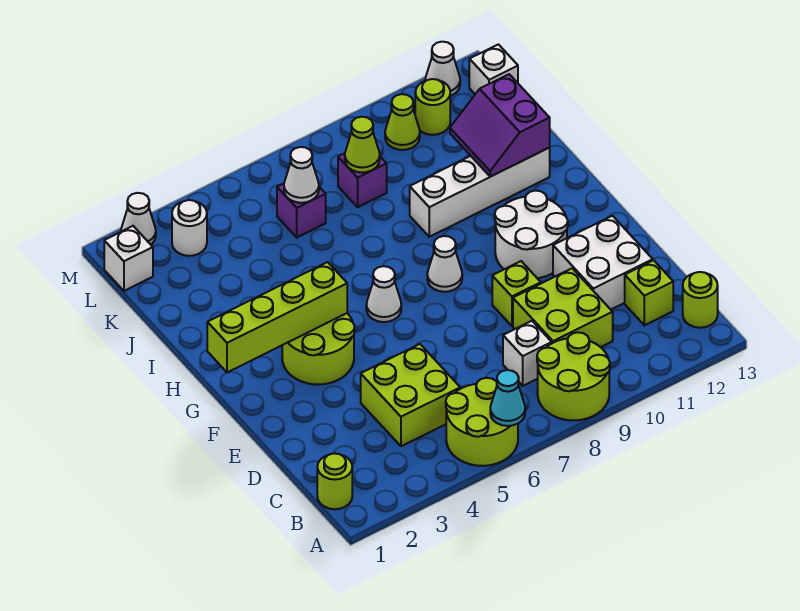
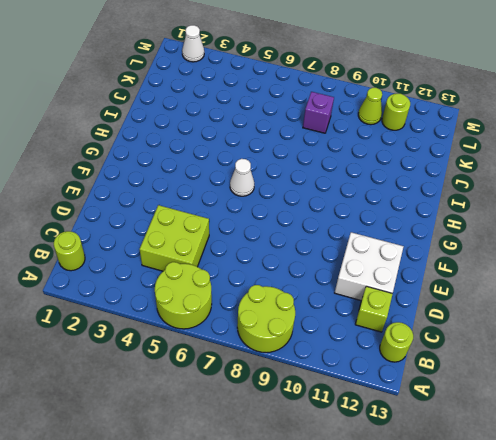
none -> white 1x1 brick [503,321,552,386]
none -> lime 2x2 brick [513,268,613,347]
none -> lime 1x1 brick [492,261,541,326]

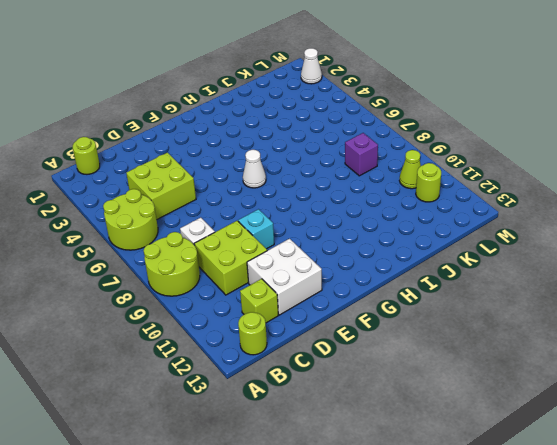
cyan 1x1 brick [238,209,274,249] -> lime 1x1 brick [492,261,541,326]
none -> lime 2x2 round brick [282,313,355,385]
none -> white 2x2 round brick [495,191,568,278]
none -> white 1x1 cone [427,236,462,292]

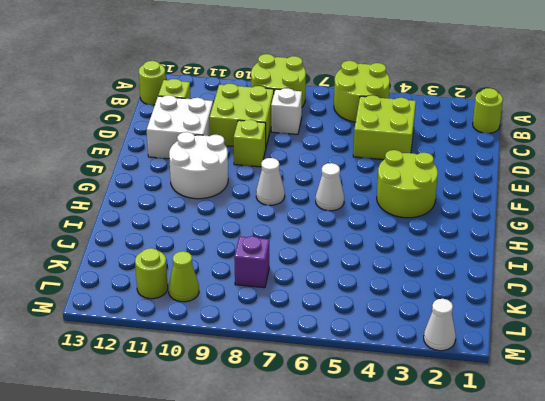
none -> white 1x4 brick [410,148,550,237]
none -> purple 1x1 brick [277,184,326,237]
none -> white 1x1 brick [104,226,153,291]

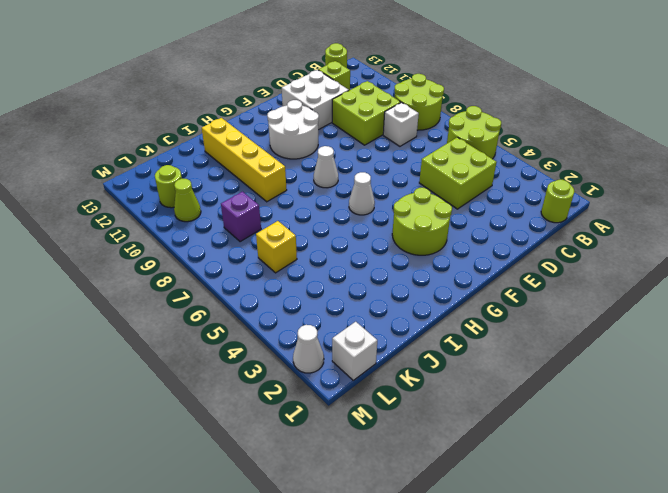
yellow 1x4 brick [202,118,287,202] -> white 1x4 brick [410,148,550,237]
yellow 1x1 brick [256,221,297,273] -> purple 1x1 brick [277,184,326,237]
none -> lime 1x1 brick [492,261,541,326]
none -> white 1x1 round brick [172,200,207,256]
none -> white 1x1 brick [469,44,518,94]

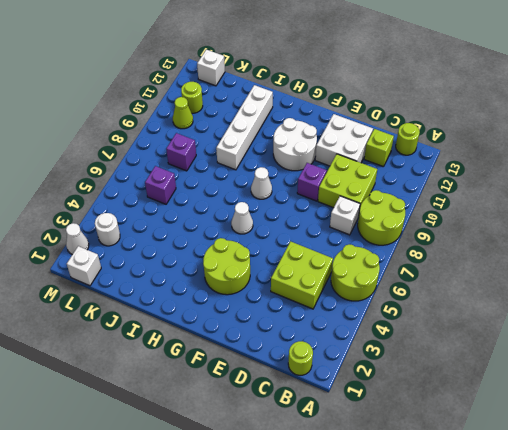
purple 1x1 brick [297,163,327,201] -> lime 1x1 brick [492,261,541,326]
none -> white 1x1 cone [425,42,460,96]
none -> cyan 1x1 cone [490,370,525,426]
none -> lime 1x4 brick [207,262,347,373]

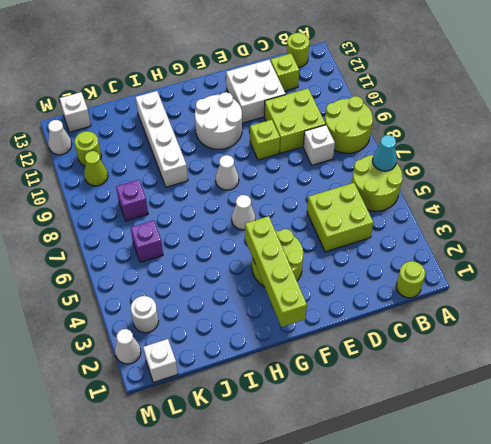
none -> purple 2x2 slope [450,74,550,177]
none -> white 1x1 cone [284,147,319,203]
none -> lime 1x1 cone [345,117,380,173]

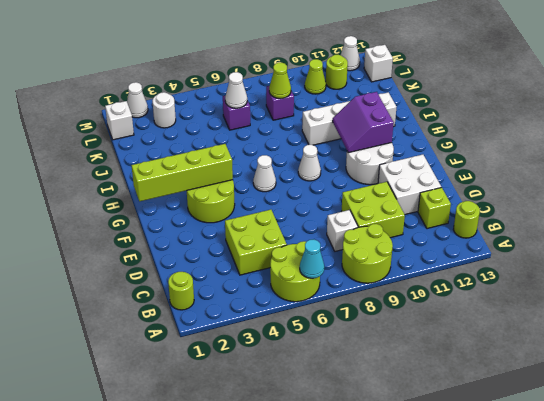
purple 2x2 slope [333,92,394,153] -> purple 2x2 slope moved to [450,74,550,177]
none -> lime 1x1 brick [492,261,541,326]

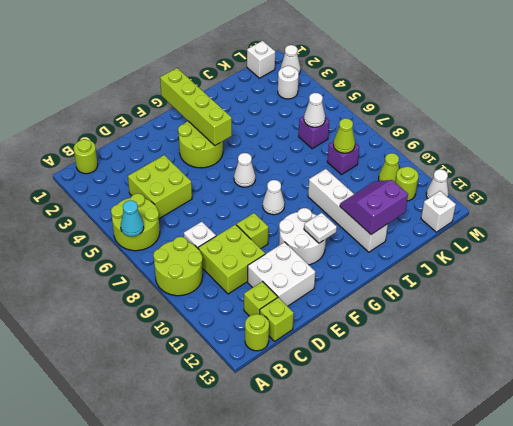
lime 1x1 brick [260,297,294,341] -> none
white 1x1 plate [304,213,337,243] -> none

